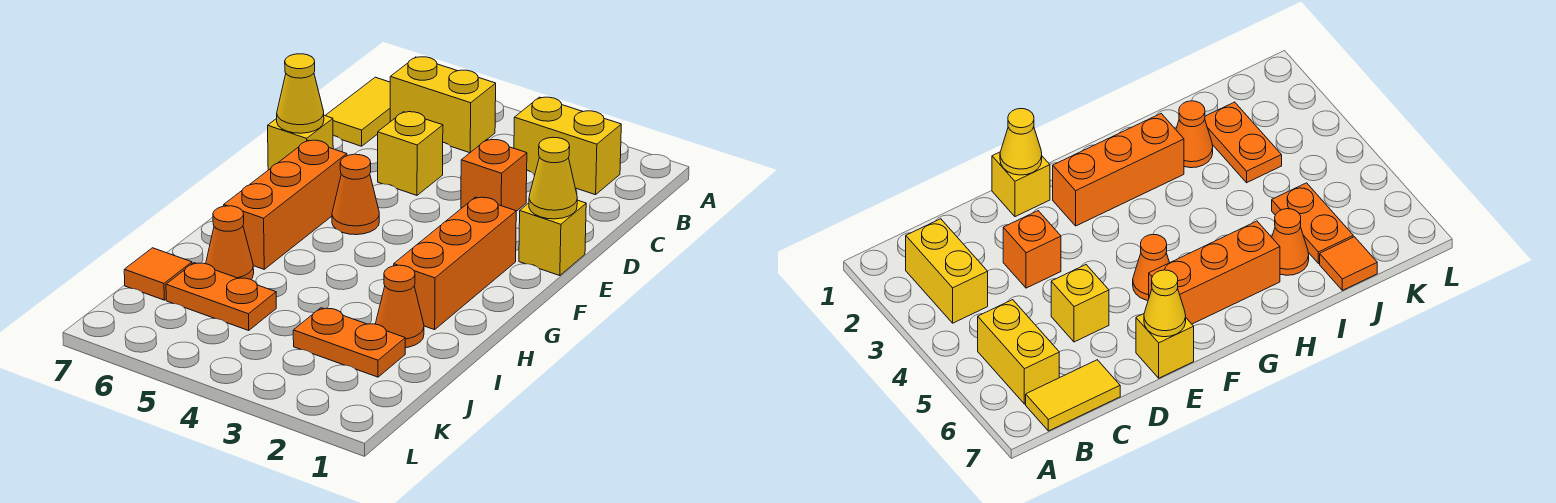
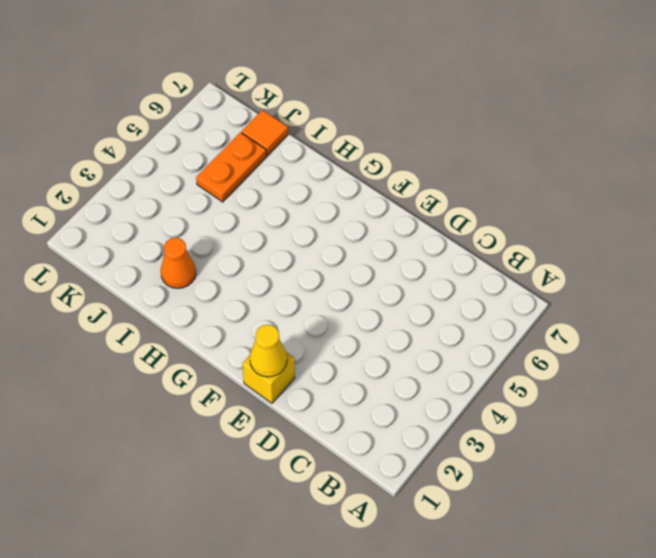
none -> yellow 1x2 brick [514,97,621,195]
none -> yellow 1x2 brick [390,57,496,153]
none -> yellow 1x2 tile [325,77,390,146]

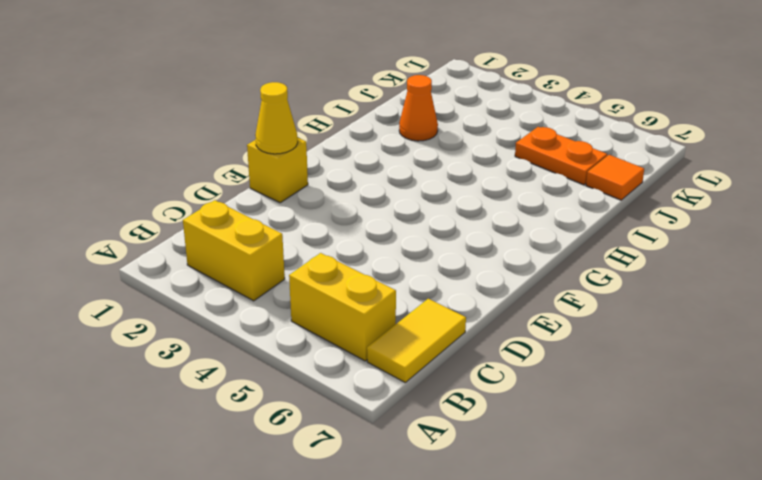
none -> orange 1x1 brick [461,140,527,211]
none -> yellow 1x1 brick [378,112,443,195]
none -> yellow 1x1 brick [268,115,333,170]

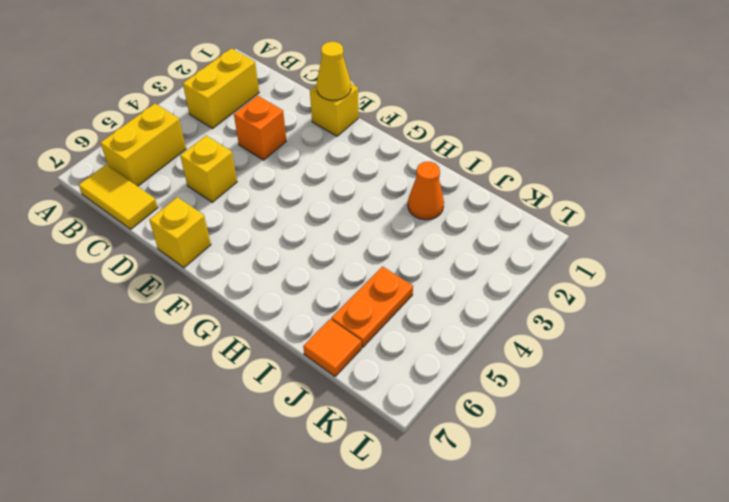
none -> orange 1x3 brick [394,197,516,330]
none -> orange 1x1 cone [332,154,379,235]
none -> orange 1x3 brick [224,140,347,269]

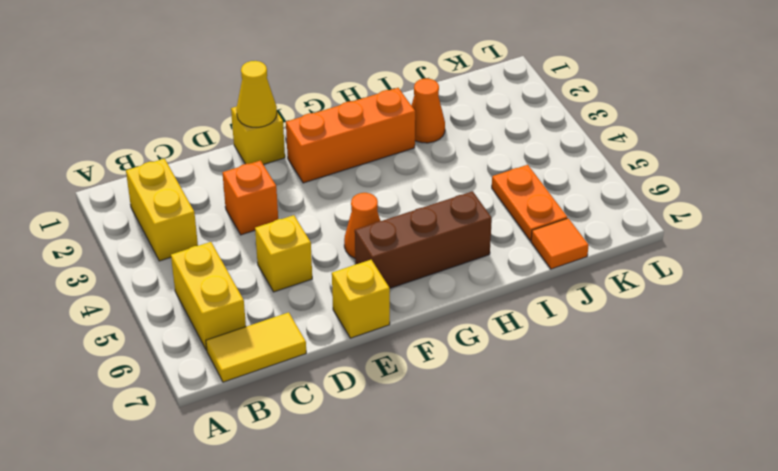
brown 1x3 brick [355,191,492,288] -> orange 1x3 brick [224,140,347,269]
none -> orange 1x1 cone [206,206,254,279]
none -> orange 1x2 plate [293,308,405,377]
none -> yellow 1x1 cone [277,54,324,133]

